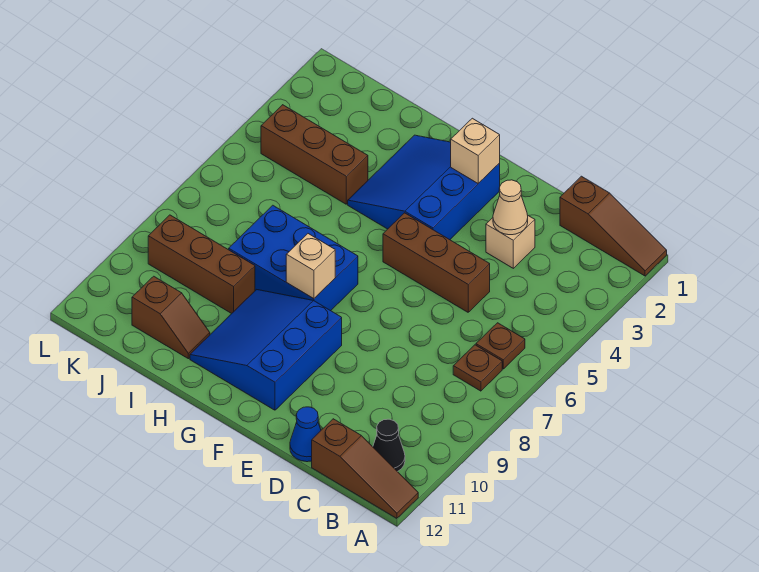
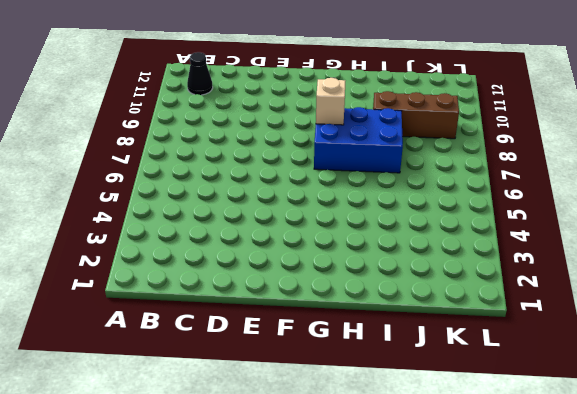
none -> brown 1x3 slope [560,176,667,276]
none -> brown 1x3 slope [312,419,418,518]
none -> brown 1x1 plate [476,323,525,369]

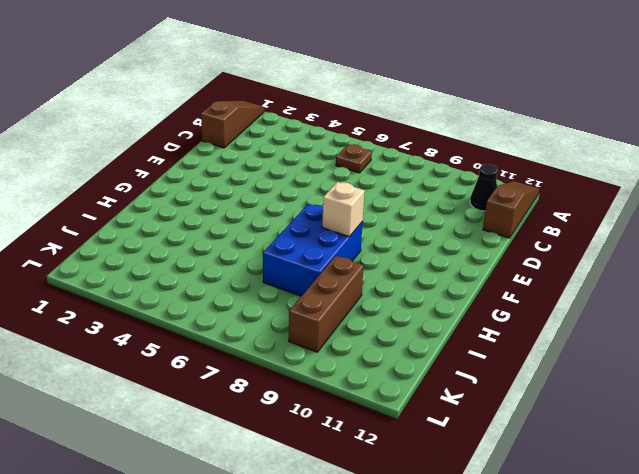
none -> brown 1x1 plate [453,345,502,391]
none -> tan 1x1 brick [486,216,535,268]
none -> brown 1x3 brick [383,213,490,312]

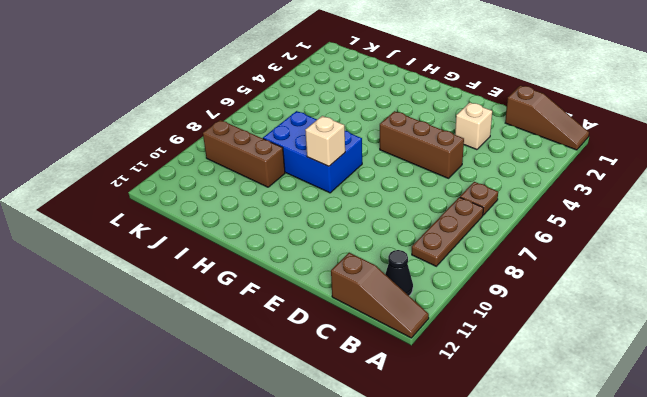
brown 1x3 plate [412,197,483,266] -> brown 1x1 plate [453,345,502,391]
none -> blue 1x1 cone [290,407,321,462]
none -> blue 3x3 slope [348,135,500,240]
none -> blue 3x3 slope [190,289,342,410]

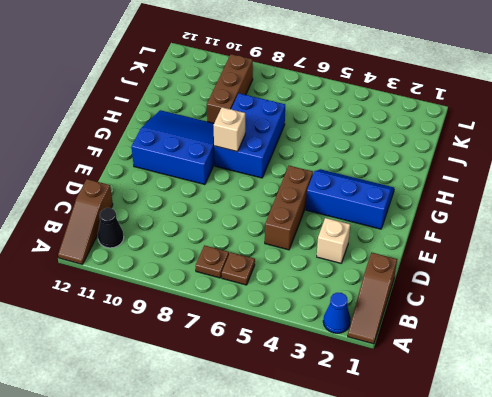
blue 1x1 cone [323,293,351,333] -> blue 1x1 cone moved to [290,407,321,462]
blue 2x3 slope [306,169,394,229] -> blue 3x3 slope [348,135,500,240]
none -> brown 1x3 brick [261,105,368,204]
none -> brown 1x2 slope [132,276,210,359]
none -> tan 1x1 cone [493,180,528,235]

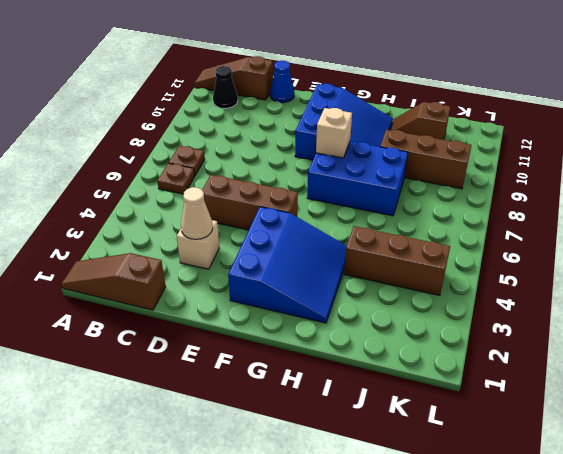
none -> tan 1x1 brick [451,118,500,183]

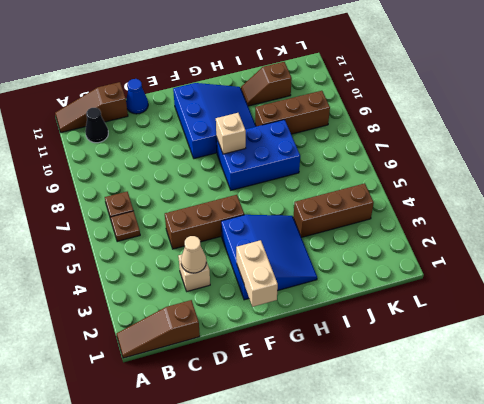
tan 1x2 brick [236,240,278,307] -> tan 1x1 brick [451,118,500,183]

